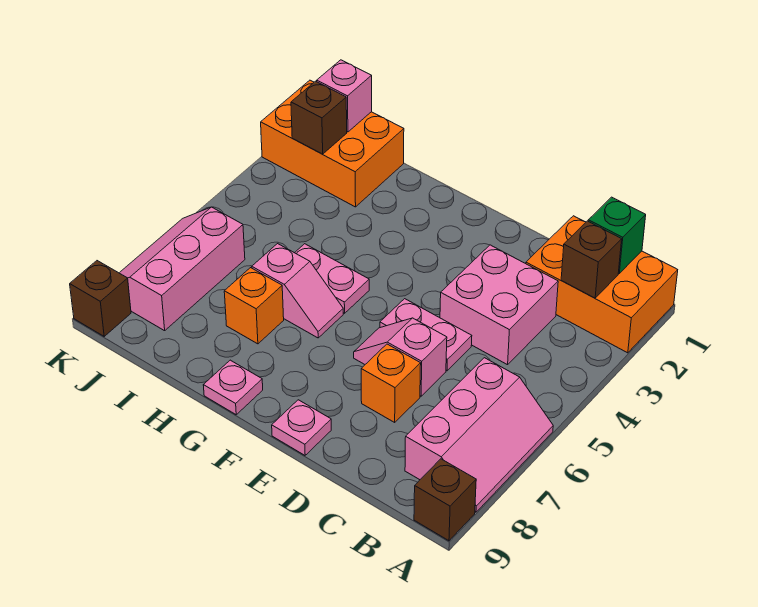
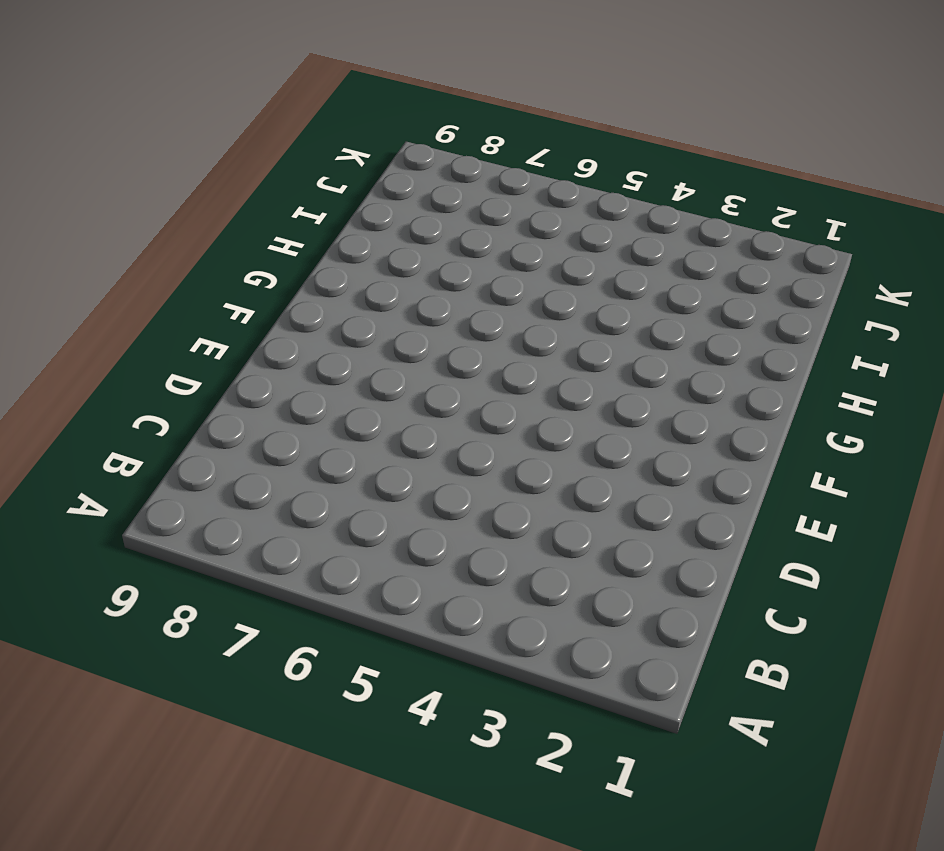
none -> orange 2x3 brick [526,216,678,353]
none -> pink 2x3 slope [405,358,553,512]
none -> brown 1x1 brick [414,459,476,541]

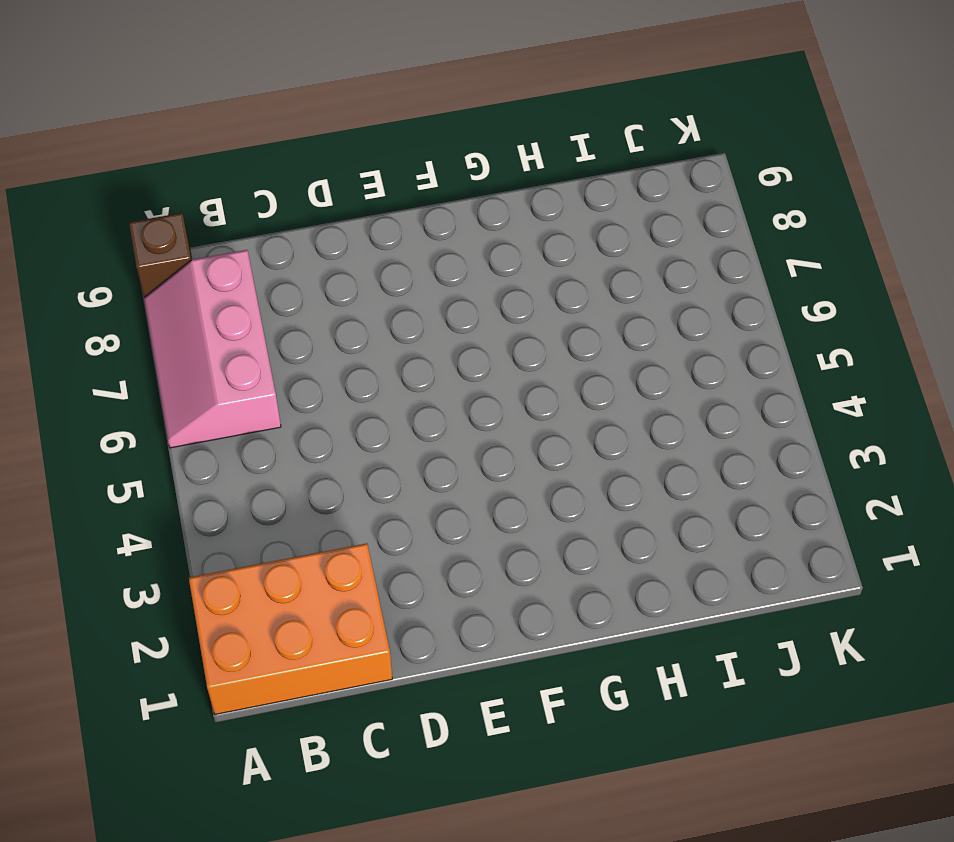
none -> pink 2x2 brick [440,245,558,365]
none -> pink 1x2 plate [380,299,472,371]
none -> pink 1x2 slope [354,318,447,396]

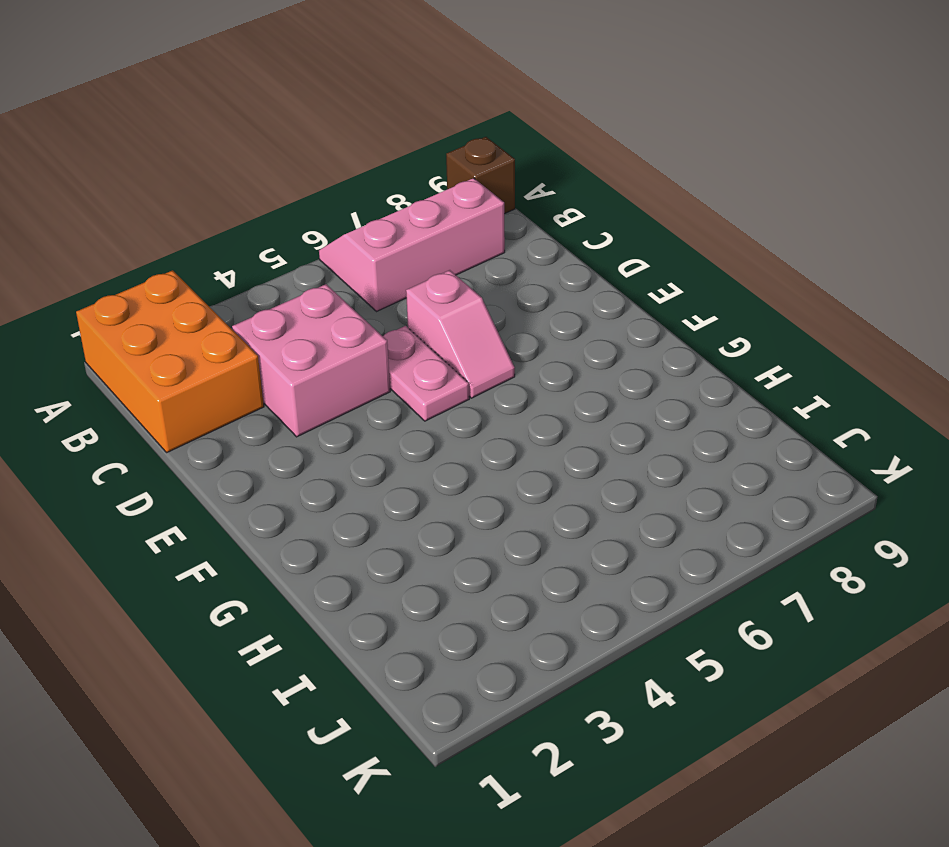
none -> orange 1x1 brick [361,344,421,422]
none -> pink 1x1 plate [272,400,331,455]
none -> pink 1x2 plate [295,244,369,313]

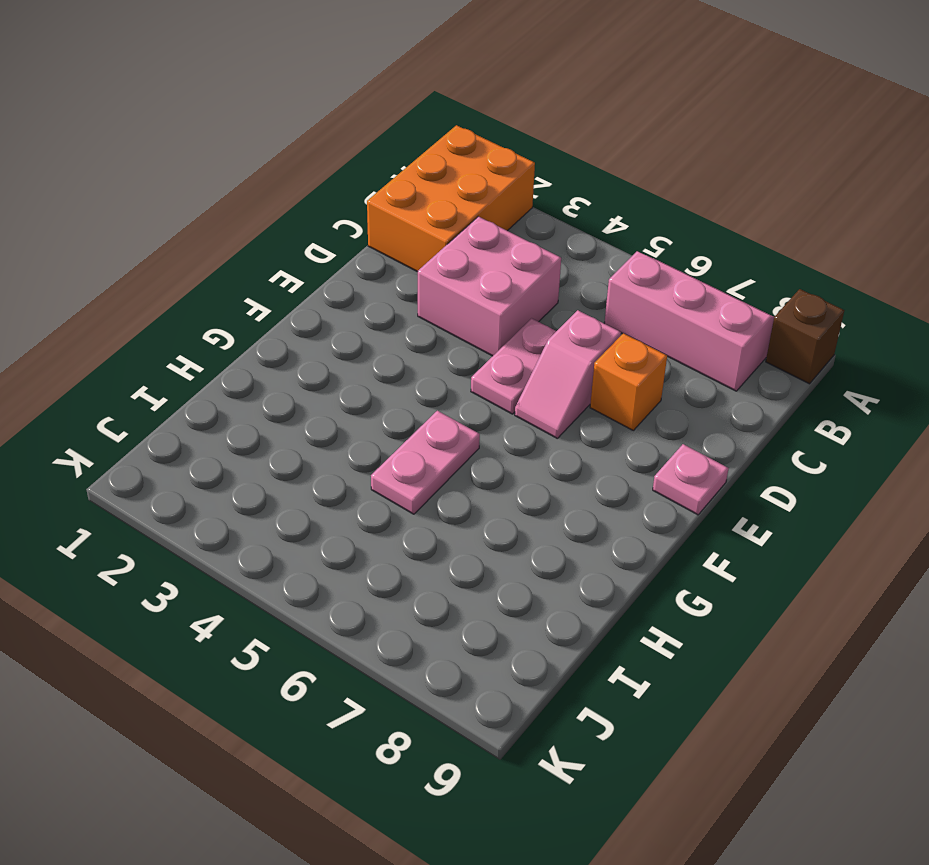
none -> pink 1x2 slope [252,244,343,338]
none -> pink 1x1 plate [203,360,263,415]
none -> orange 1x1 brick [224,268,284,344]

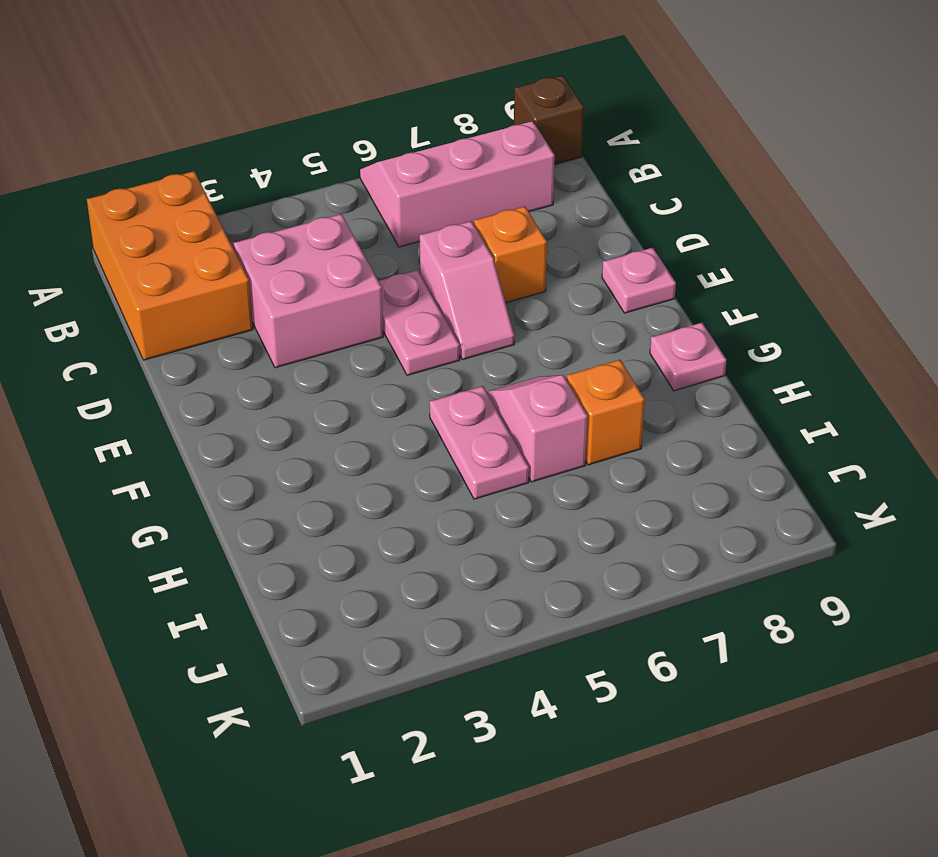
none -> orange 2x3 brick [261,80,404,207]
none -> pink 2x3 slope [120,207,245,331]
none -> brown 1x1 brick [70,261,131,336]

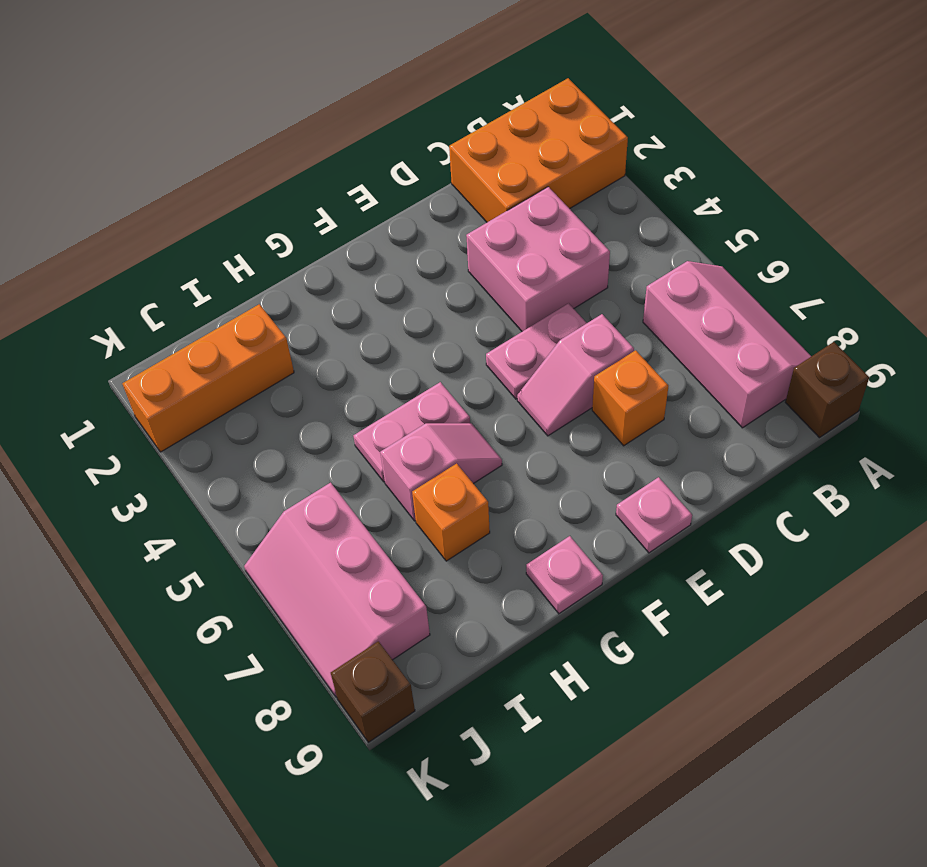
orange 1x3 brick [122,304,294,452] -> orange 2x3 brick [261,80,404,207]
none -> green 1x1 brick [588,197,646,273]
none -> brown 1x1 brick [561,221,622,298]
none -> pink 1x1 brick [317,60,372,132]

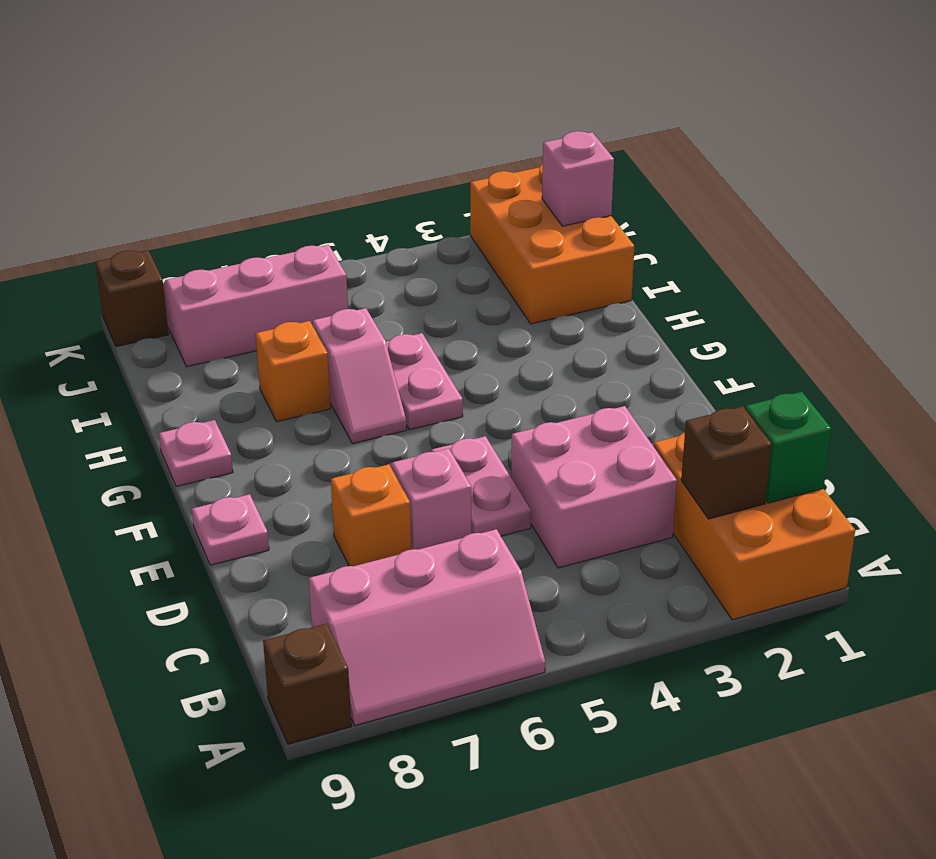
none -> brown 1x1 brick [291,81,347,154]

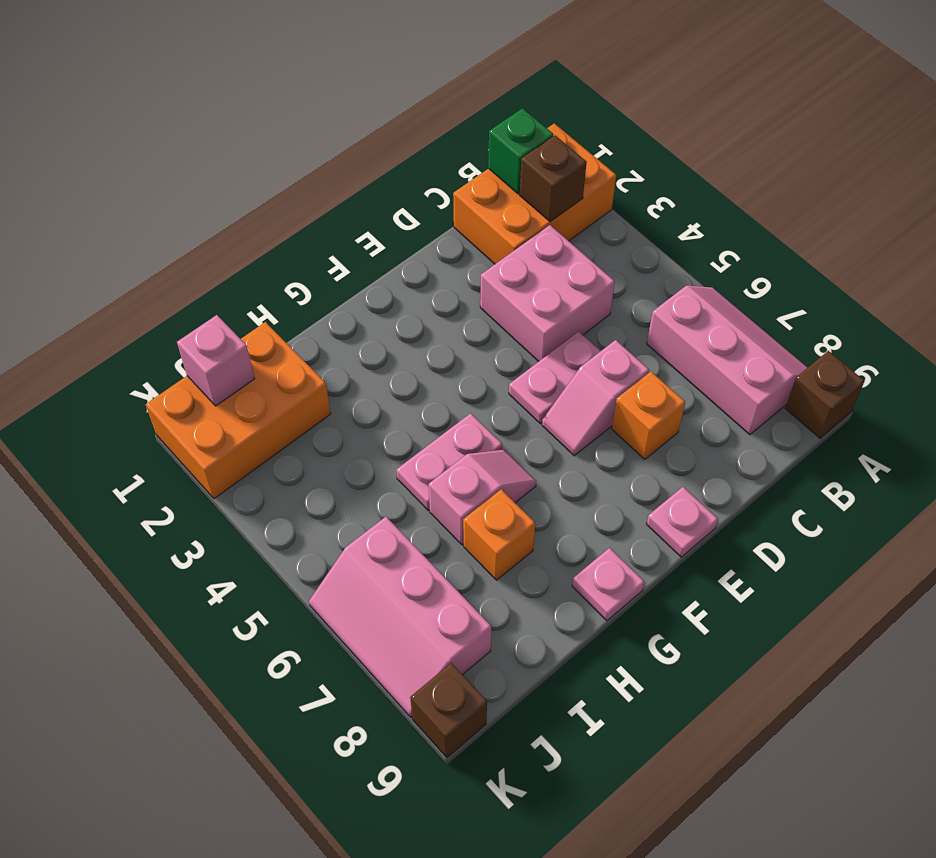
none -> brown 1x1 brick [291,81,347,154]

